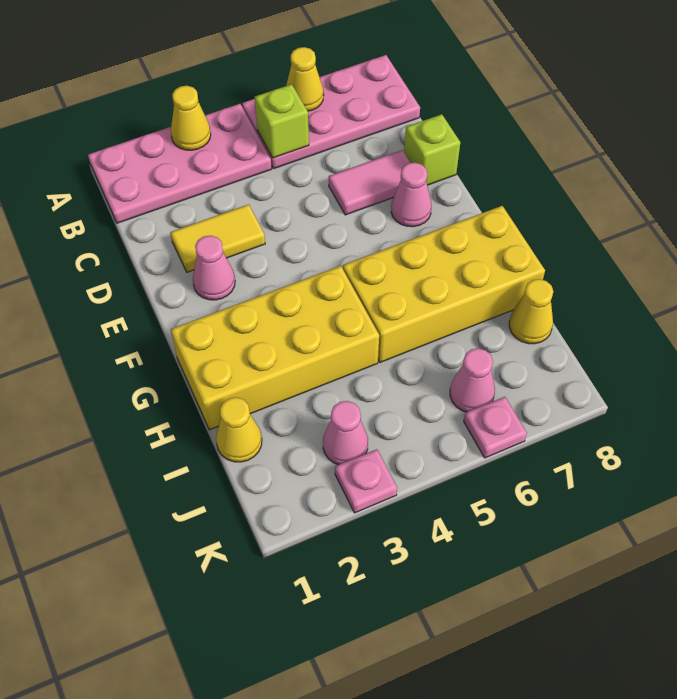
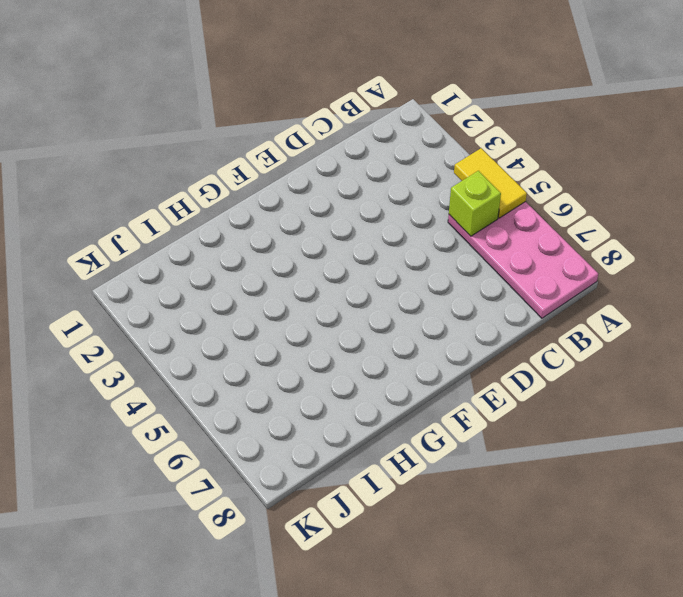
yellow 1x2 tile [454,148,527,218] -> yellow 1x2 tile moved to [170,204,265,272]
none -> pink 2x4 plate [88,104,272,223]
none -> pink 1x2 tile [329,150,410,215]
none -> lime 1x1 brick [404,114,460,185]

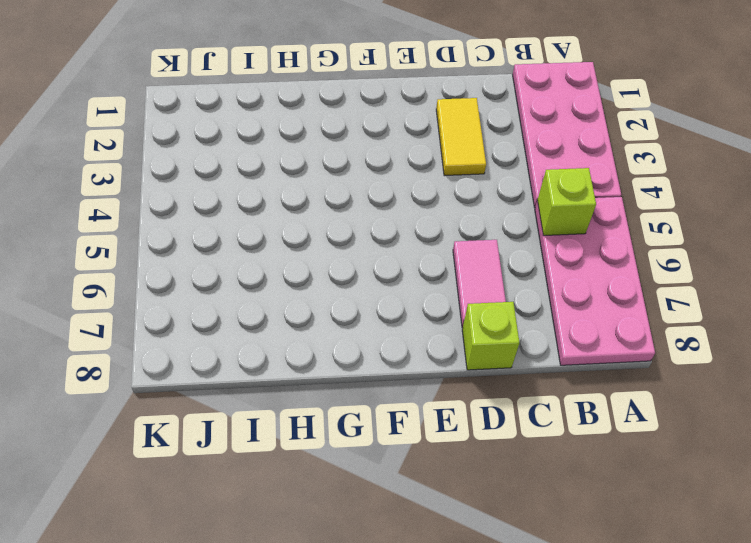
none -> pink 1x1 cone [193,236,235,300]
none -> pink 1x1 cone [391,163,431,227]
none -> yellow 2x4 brick [171,266,379,430]

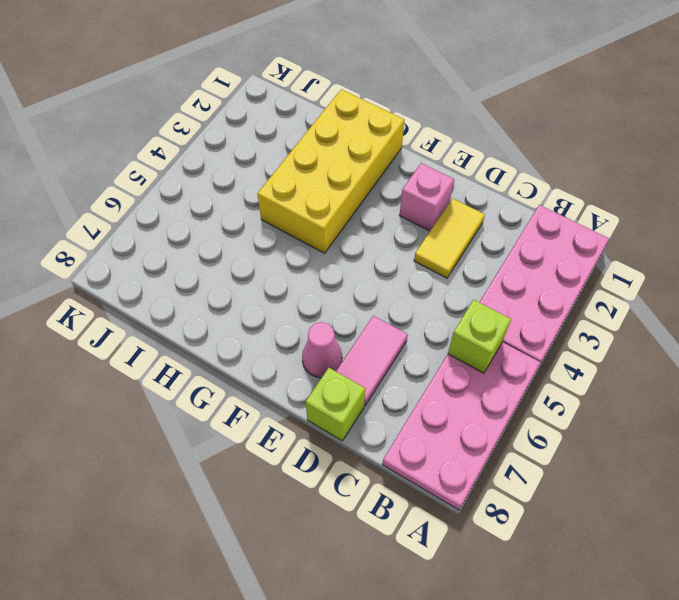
pink 1x1 brick [399,163,454,231] -> pink 1x1 cone [193,236,235,300]
none -> yellow 2x4 brick [343,206,545,362]
none -> yellow 1x1 cone [216,397,262,462]
none -> yellow 1x1 cone [509,279,553,344]

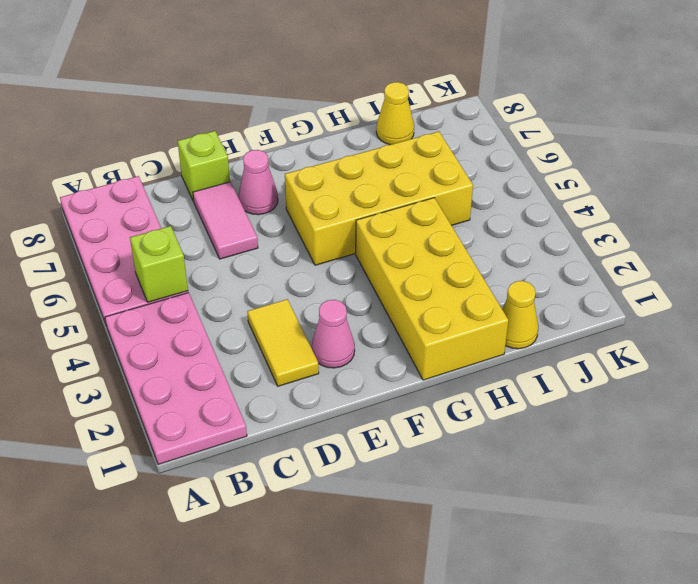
yellow 2x4 brick [285,131,473,265] -> yellow 2x4 brick turned to [343,206,545,362]
none -> pink 1x1 cone [323,401,368,465]
none -> pink 1x1 cone [450,348,495,412]
none -> pink 1x1 plate [335,449,397,513]

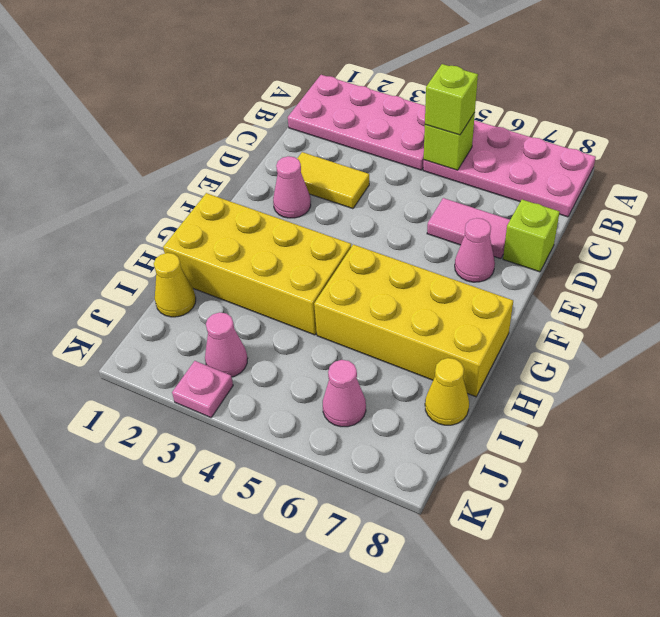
lime 1x1 brick [425,64,478,135] -> none
none -> pink 1x1 plate [464,397,527,458]
none -> yellow 1x1 cone [171,86,211,150]
none -> yellow 1x1 cone [286,47,324,111]

